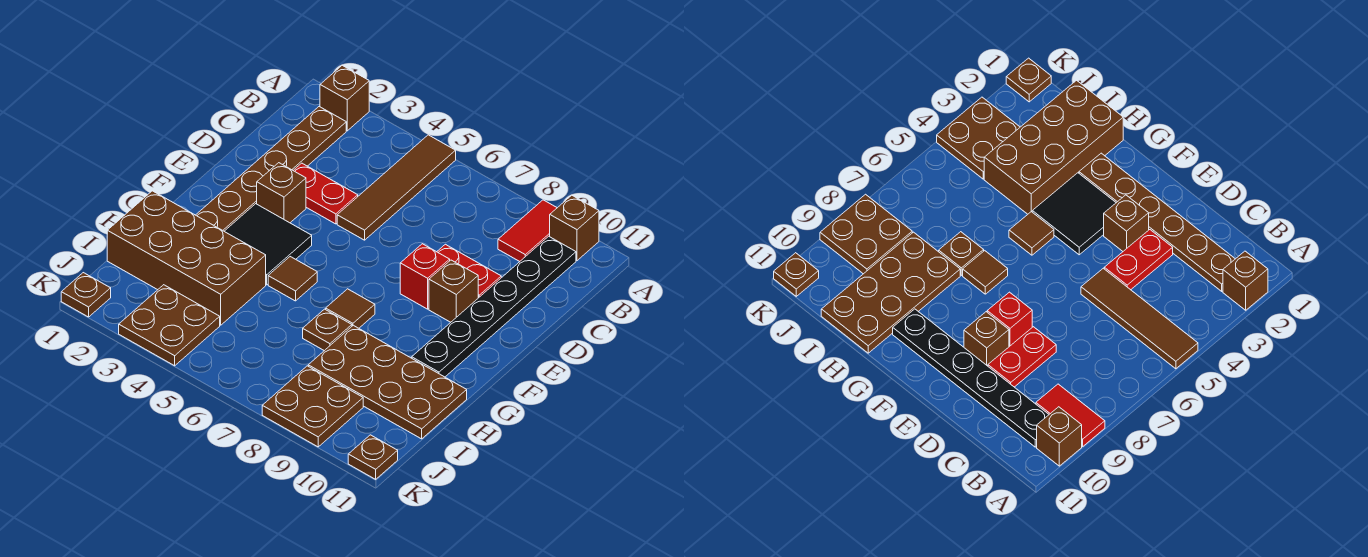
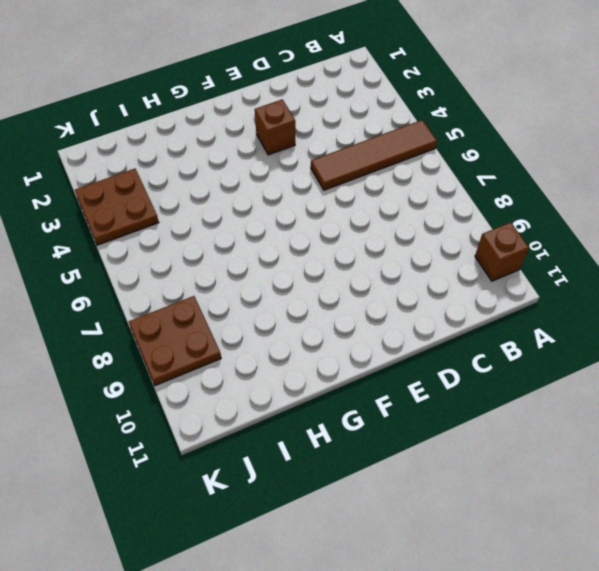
none -> brown 1x1 brick [320,65,369,131]
none -> red 1x2 tile [498,200,557,261]
none -> brown 1x6 plate [196,107,346,231]

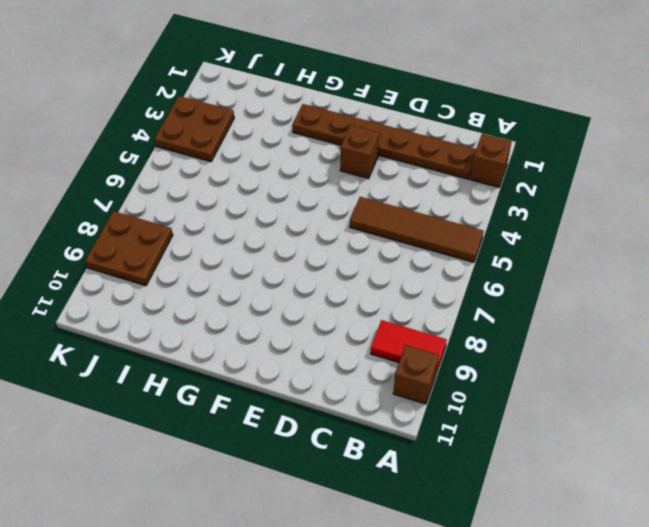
none -> black 1x6 plate [412,236,576,377]
none -> red 1x2 plate [293,163,358,224]
none -> red 1x2 plate [437,244,501,298]

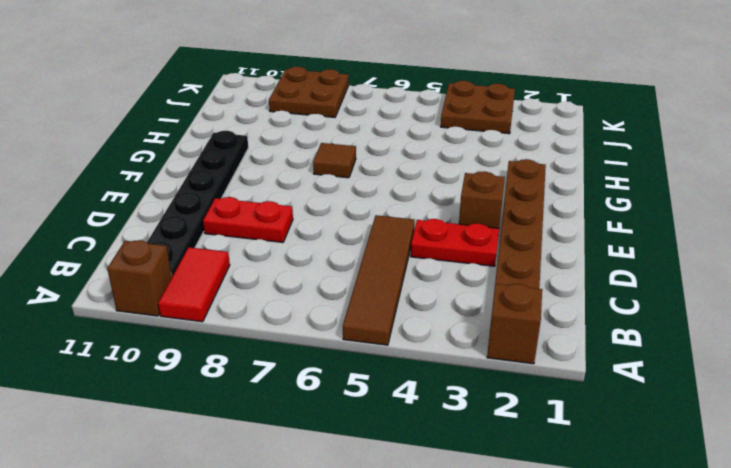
none -> red 1x1 brick [400,244,450,309]
none -> brown 1x1 brick [429,260,478,322]
none -> black 2x2 tile [224,204,312,285]

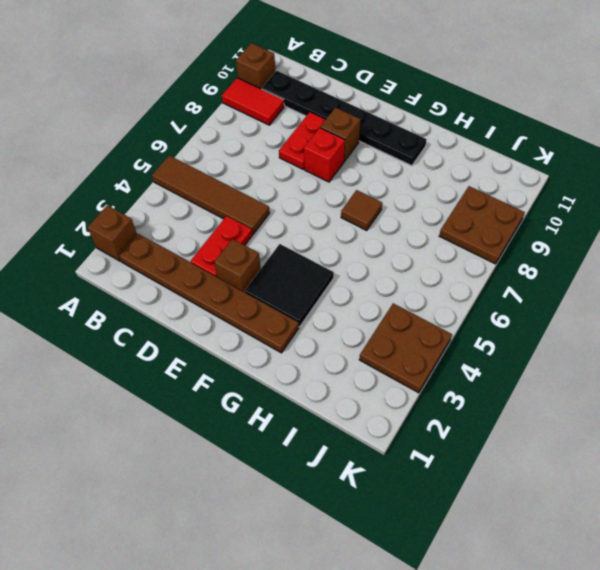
none -> brown 1x1 tile [268,257,317,301]
none -> brown 2x4 brick [107,191,266,325]
none -> brown 1x1 plate [303,309,352,351]

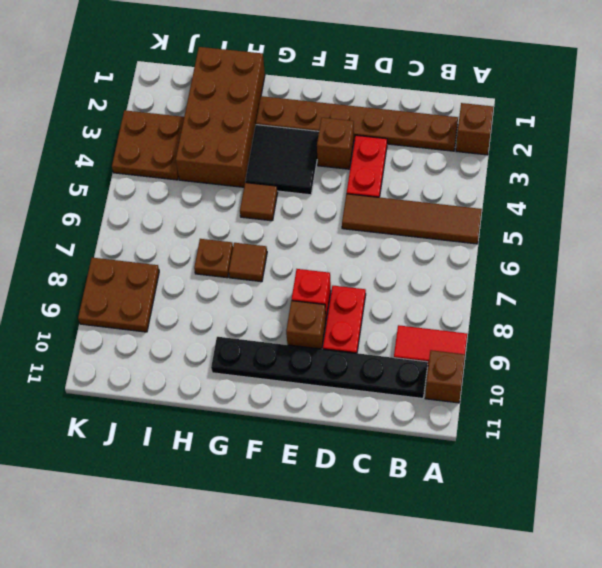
none -> brown 2x4 plate [308,325,467,439]
none -> brown 1x1 plate [61,273,111,317]
none -> brown 1x1 plate [348,435,398,479]

